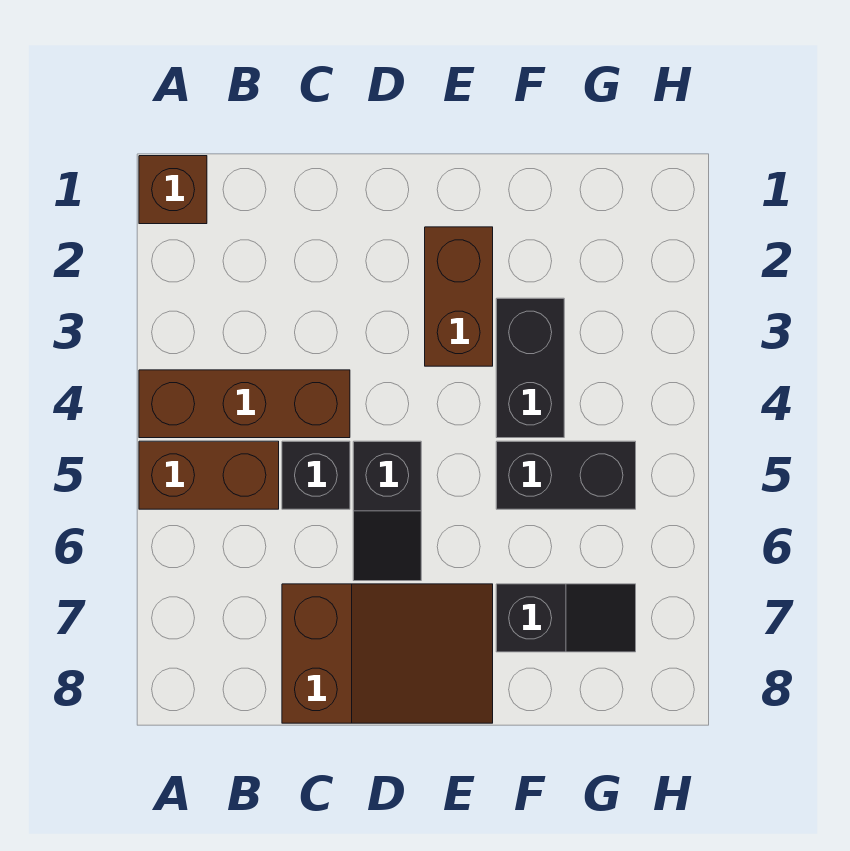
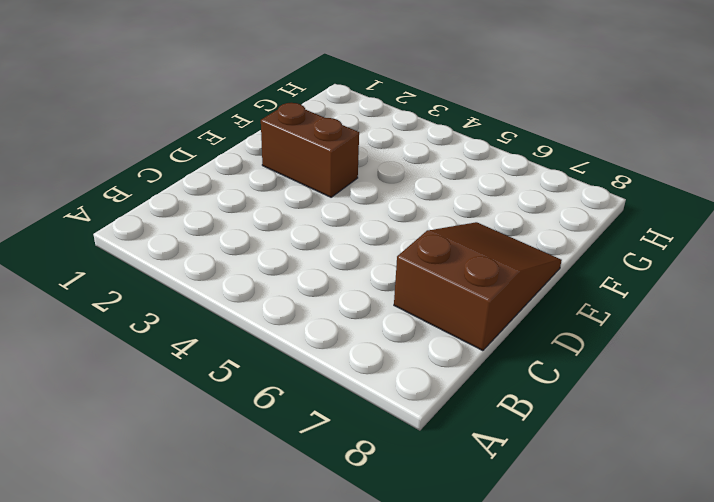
none -> brown 1x1 brick [139,156,207,224]
none -> brown 1x3 brick [139,370,350,438]

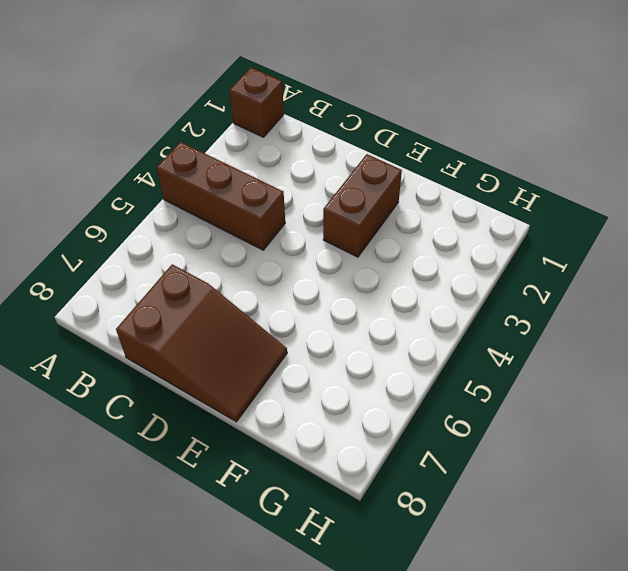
none -> brown 1x2 brick [139,441,279,509]
none -> black 1x1 brick [282,441,350,509]

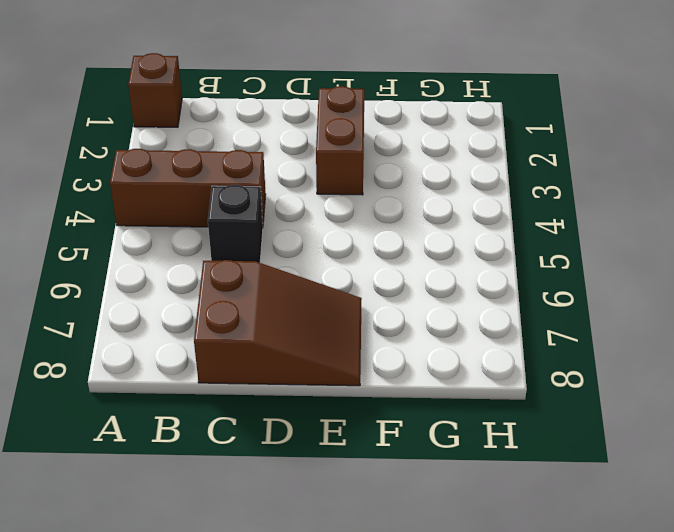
none -> brown 1x2 brick [139,441,279,509]
none -> black 1x2 slope [353,441,421,581]

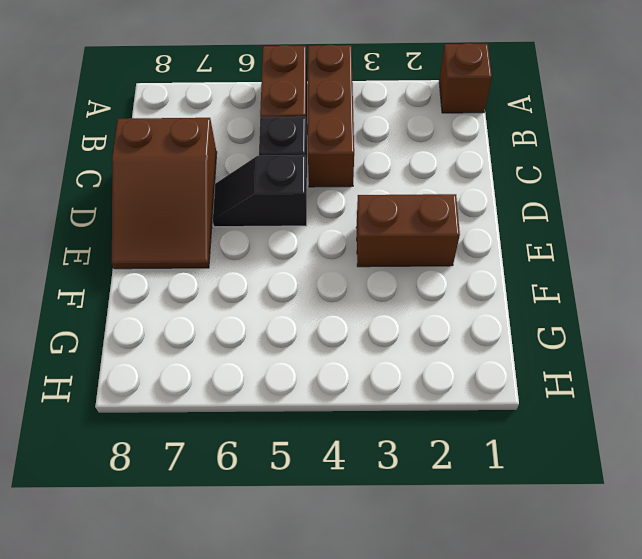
none -> black 1x2 brick [496,298,564,438]
none -> black 1x2 brick [496,441,636,509]

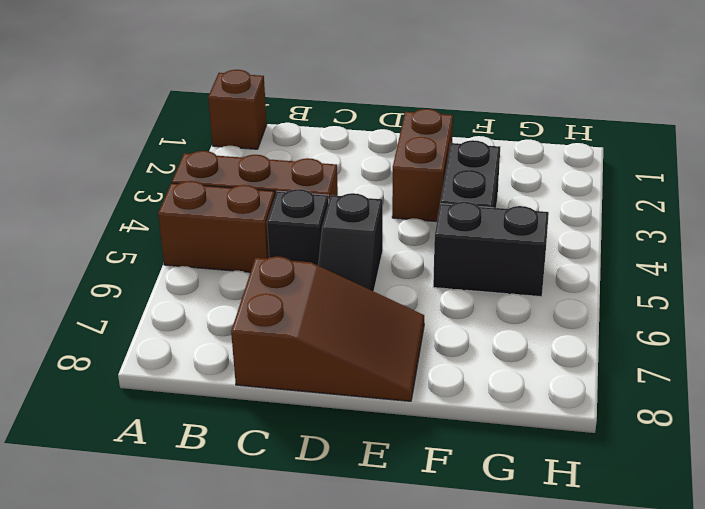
none -> black 1x2 slope [496,584,636,652]

